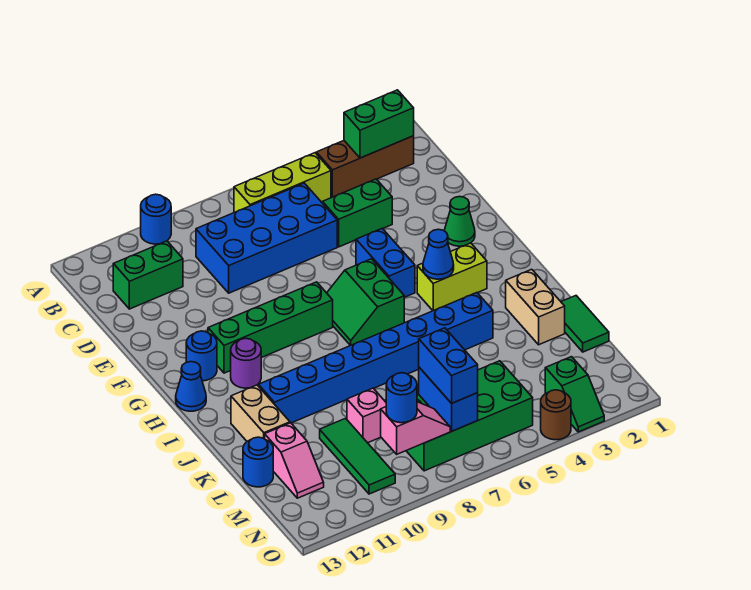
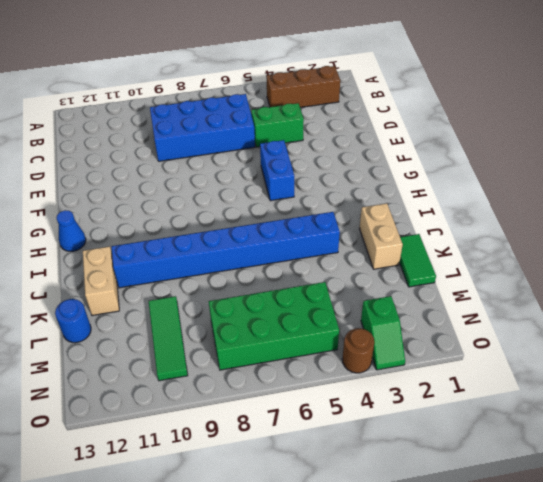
none -> blue 1x1 round brick [141,194,171,244]
none -> lime 1x3 brick [234,153,331,212]
none -> green 1x2 brick [113,241,183,309]
none -> green 1x1 cone [444,197,475,246]

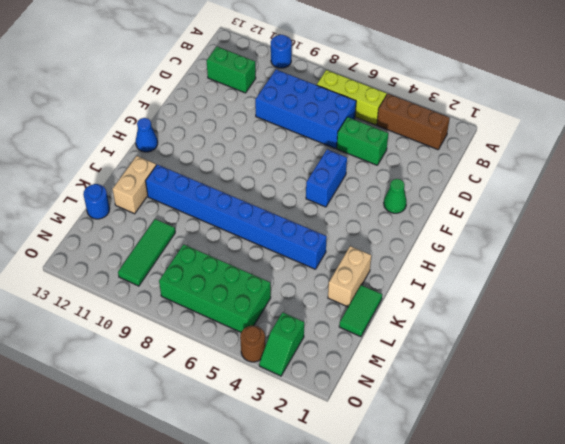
none -> green 2x2 slope [327,259,404,345]
none -> green 1x4 brick [208,282,333,373]
none -> blue 1x1 round brick [186,331,217,381]
none -> lime 1x2 brick [417,243,487,311]

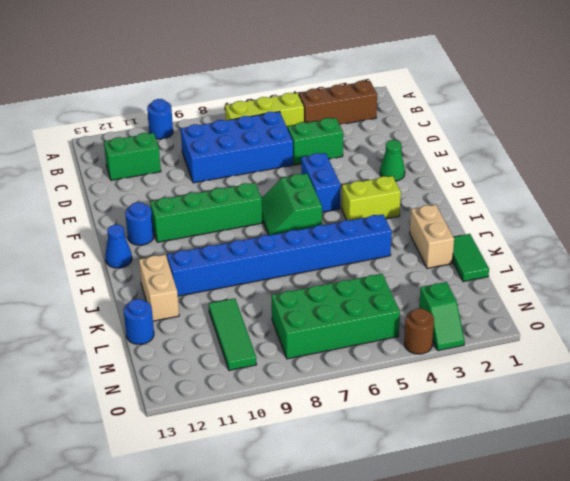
none -> purple 1x1 round brick [231,338,261,388]
none -> pink 1x1 brick [347,388,386,443]
none -> pink 1x2 slope [265,423,324,498]
none -> green 1x2 brick [344,90,414,158]

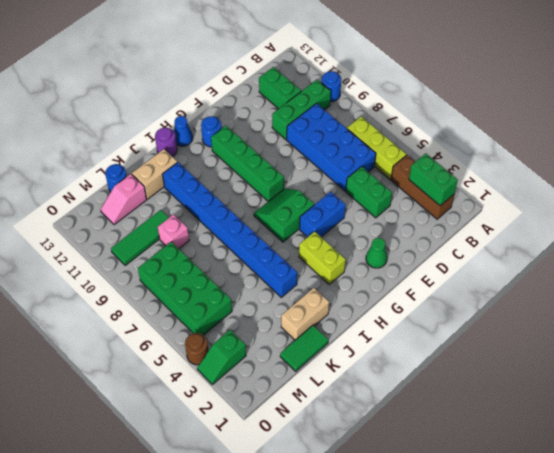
green 1x3 brick [272,80,331,140] -> none
purple 1x1 round brick [155,128,177,157] -> purple 1x1 round brick moved to [231,338,261,388]
none -> blue 1x1 cone [423,229,454,279]
none -> blue 1x2 brick [419,367,478,431]
none -> pink 1x2 slope [381,402,450,454]
none -> blue 1x2 brick [419,328,478,403]

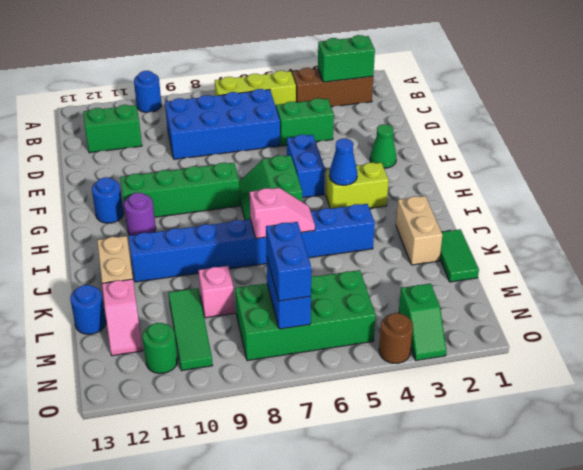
pink 1x2 slope [250,188,315,238] -> pink 1x2 slope moved to [381,402,450,454]
green 1x1 round brick [143,323,178,373] -> none
none -> blue 1x1 cone [176,362,206,411]
none -> blue 1x1 round brick [386,373,417,423]

